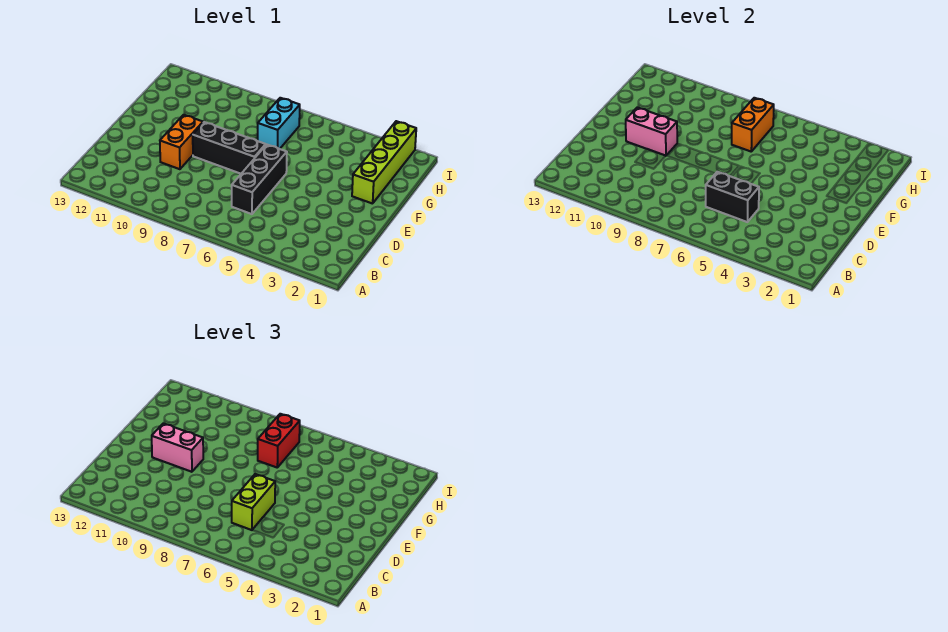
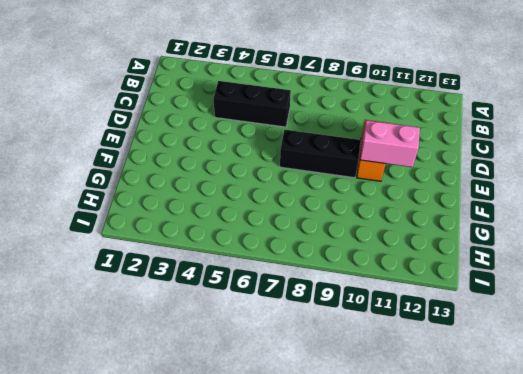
black 1x3 brick [213,81,291,127] -> black 1x3 brick turned to [232,145,287,214]
none -> lime 1x4 brick [352,121,416,204]
none -> cyan 1x2 brick [258,98,300,149]

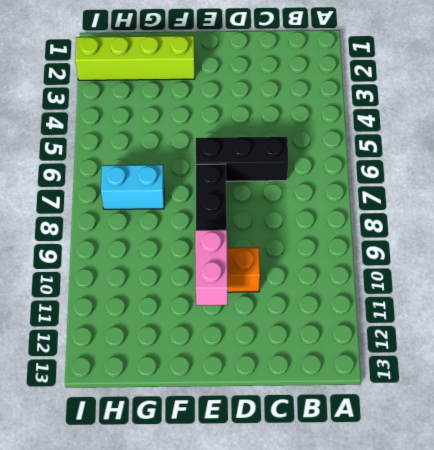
none -> black 1x2 brick [706,172,759,222]
none -> orange 1x2 brick [732,98,774,151]

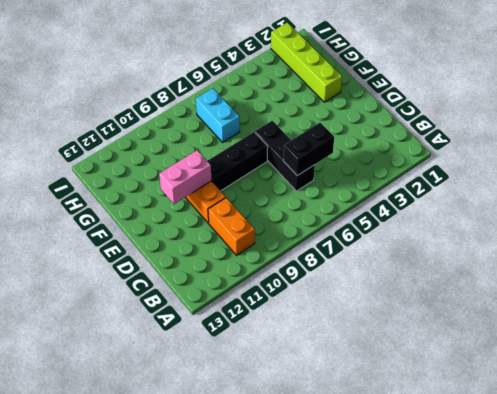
orange 1x2 brick [208,198,255,255] -> orange 1x2 brick moved to [732,98,774,151]
none -> lime 1x2 brick [232,474,275,530]
none -> pink 1x2 brick [152,423,203,472]

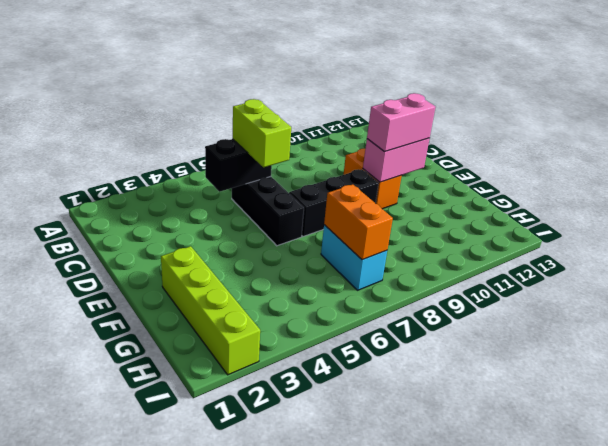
none -> red 1x2 brick [258,414,300,467]

